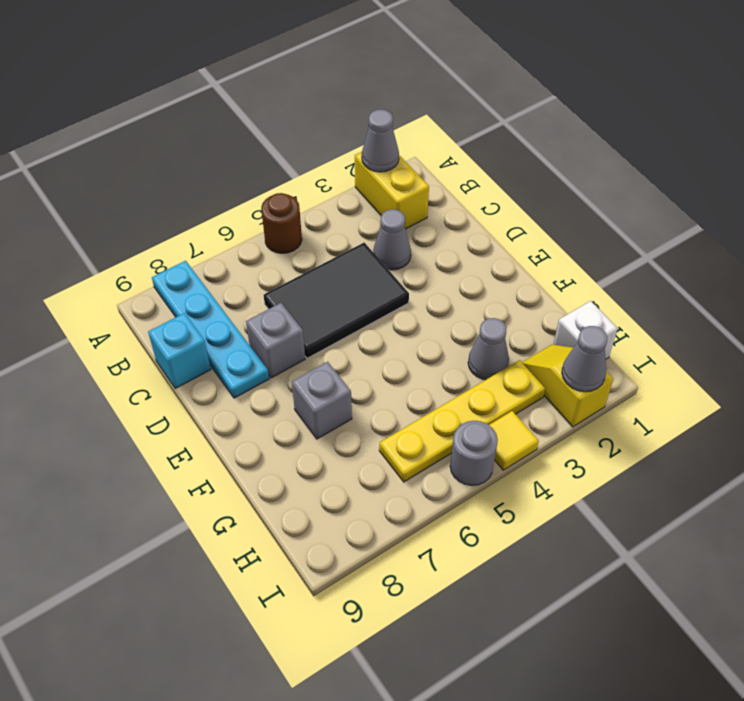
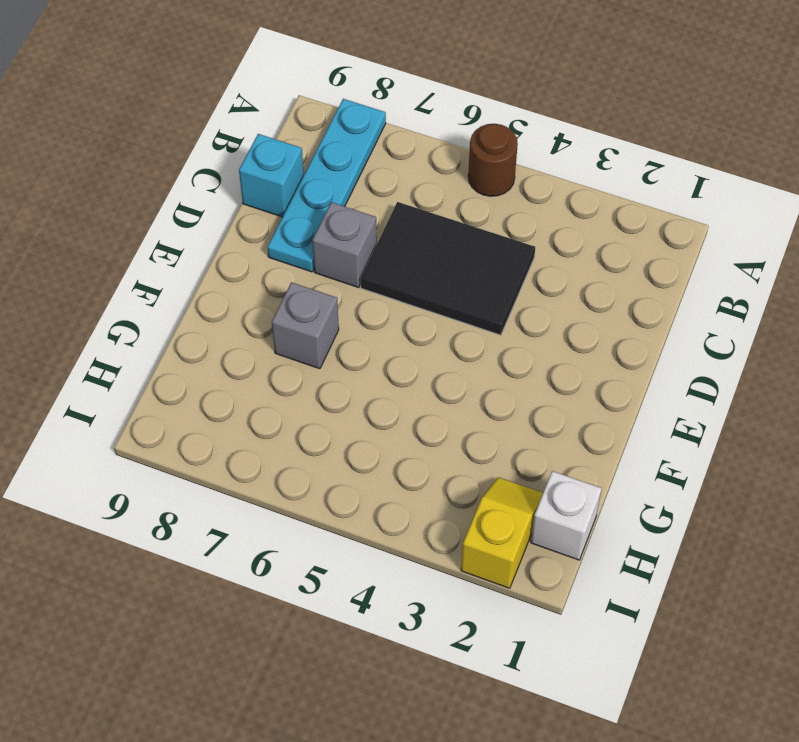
none -> yellow 1x2 brick [355,152,429,229]
none -> grey 1x1 cone [373,209,411,270]
none -> grey 1x1 cone [468,318,509,380]

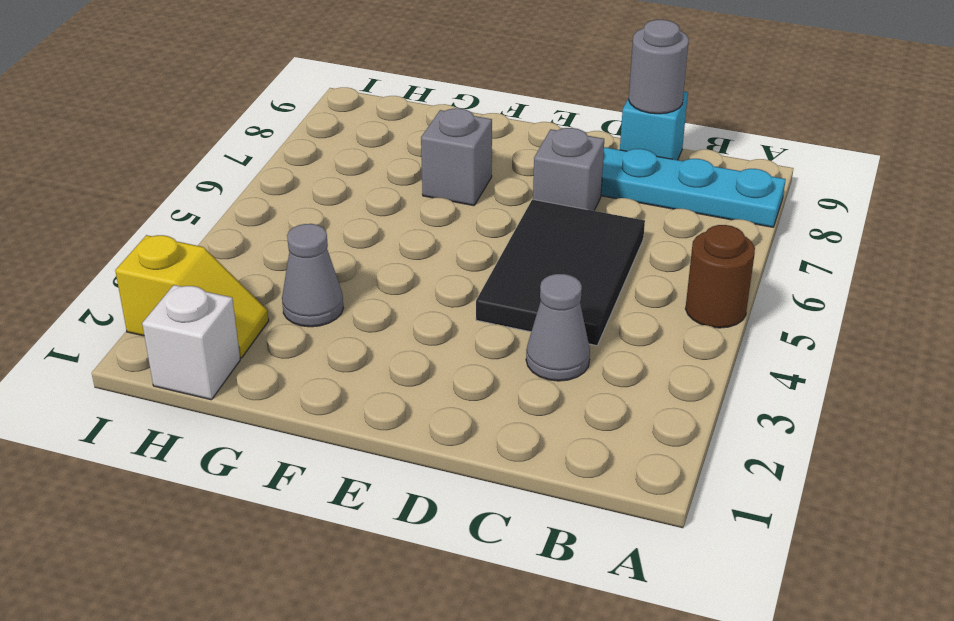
grey 1x1 round brick [629,20,689,114] -> grey 1x1 round brick moved to [450,421,498,485]
none -> yellow 1x2 brick [355,152,429,229]
none -> yellow 1x4 plate [379,360,545,482]
none -> yellow 1x1 tile [489,411,539,470]

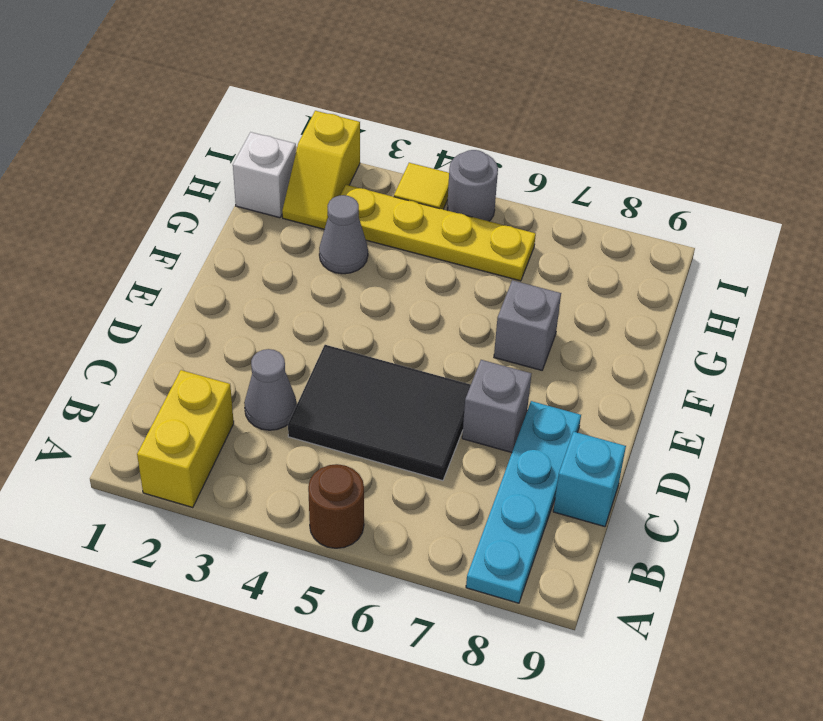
none -> grey 1x1 cone [362,109,399,172]
none -> grey 1x1 cone [562,326,607,392]

